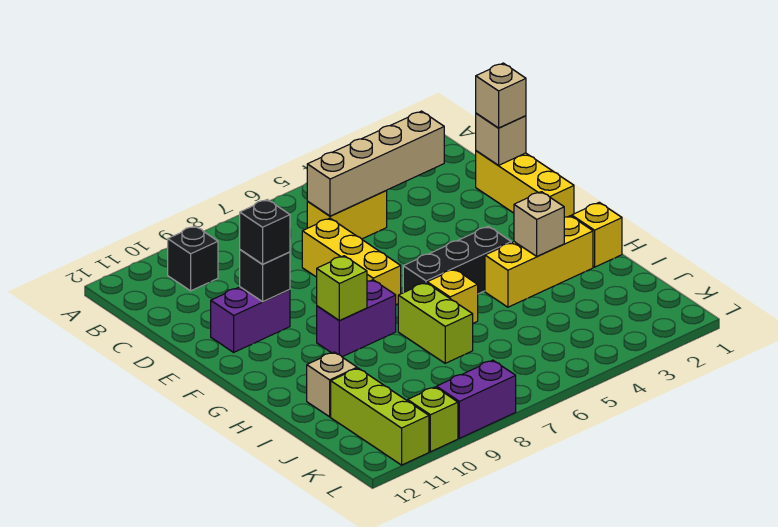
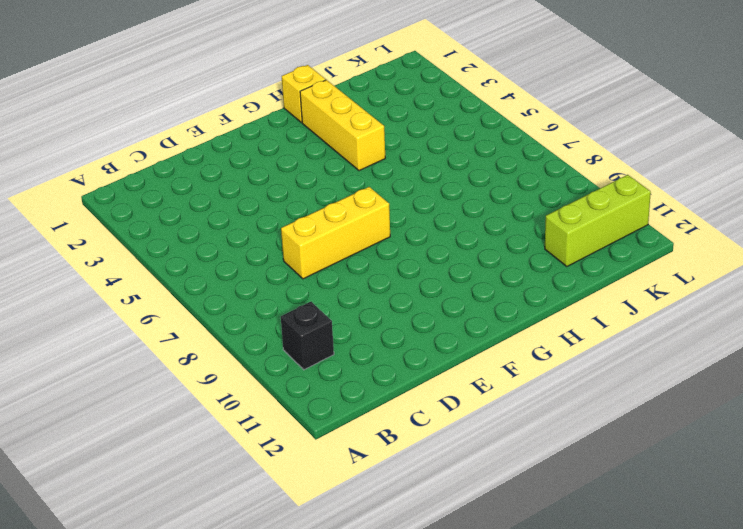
none -> yellow 1x2 brick [307,191,387,239]
none -> yellow 1x3 brick [476,151,574,217]
none -> purple 1x2 brick [211,287,290,352]

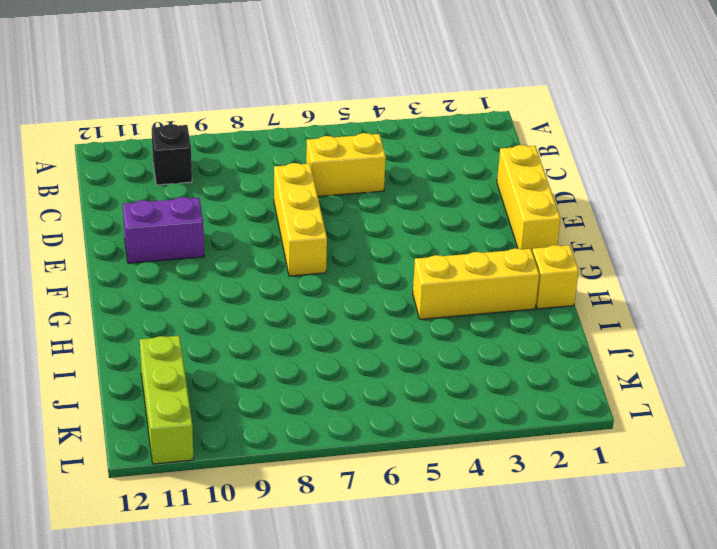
none -> black 1x3 brick [403,226,511,294]
none -> purple 1x2 brick [317,280,396,357]
none -> yellow 1x1 brick [427,269,478,323]

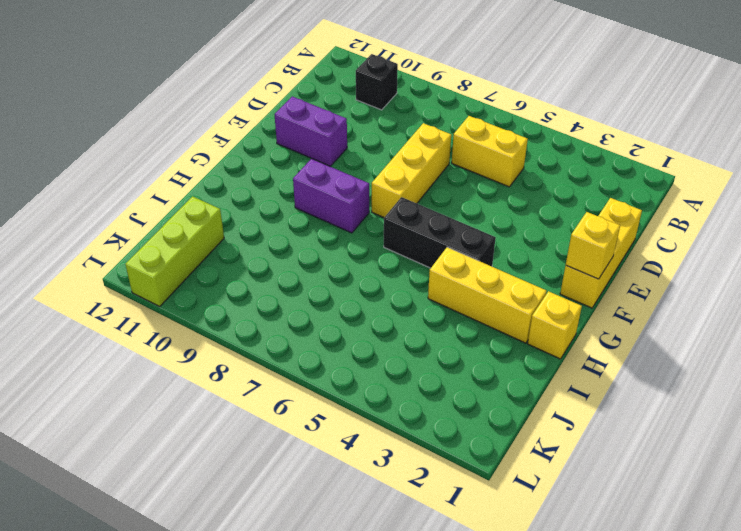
yellow 1x1 brick [566,212,620,279] -> yellow 1x1 brick moved to [427,269,478,323]
none -> lime 1x2 brick [398,283,473,363]
none -> tan 1x1 brick [307,352,357,417]
none -> purple 1x2 brick [437,360,516,438]

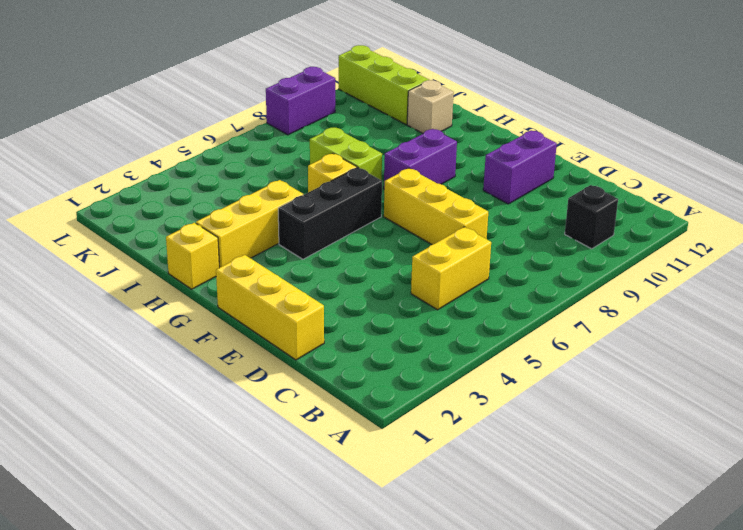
none -> lime 1x1 brick [408,387,458,452]
none -> tan 1x4 brick [307,111,444,216]
none -> tan 1x1 brick [476,113,526,165]

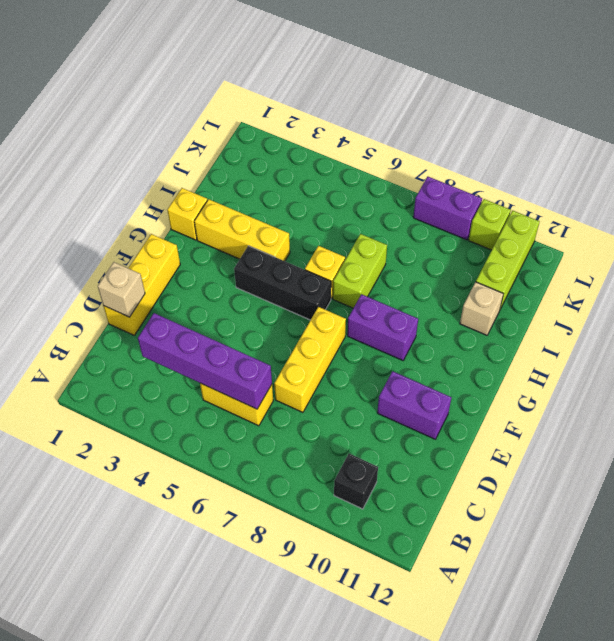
purple 1x4 brick [138,313,272,409] -> tan 1x4 brick [307,111,444,216]
none -> black 1x1 brick [240,250,290,302]
none -> lime 1x1 brick [317,256,367,320]
none -> tan 1x1 brick [514,192,564,256]

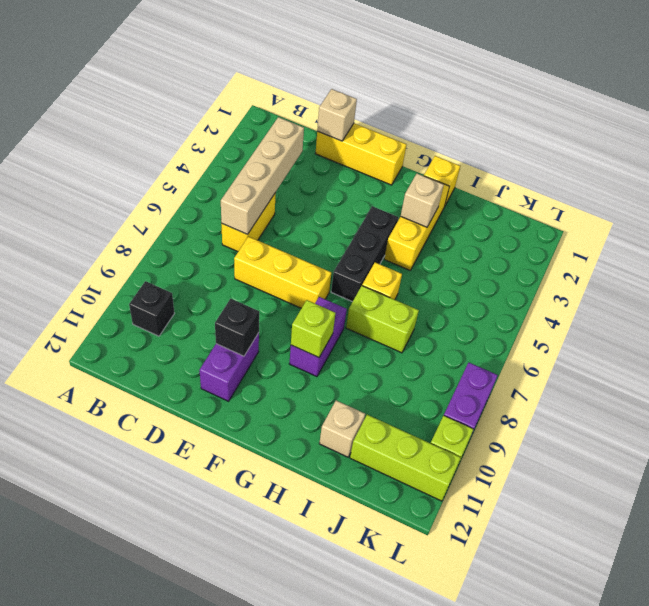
none -> tan 1x1 brick [476,63,526,128]
none -> black 1x1 brick [240,200,290,264]

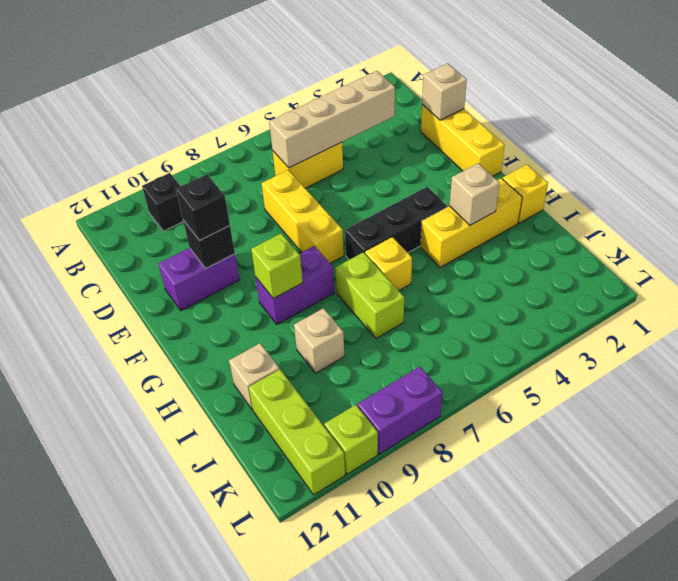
tan 1x1 brick [294,308,344,373] -> tan 1x1 brick moved to [476,63,526,128]

